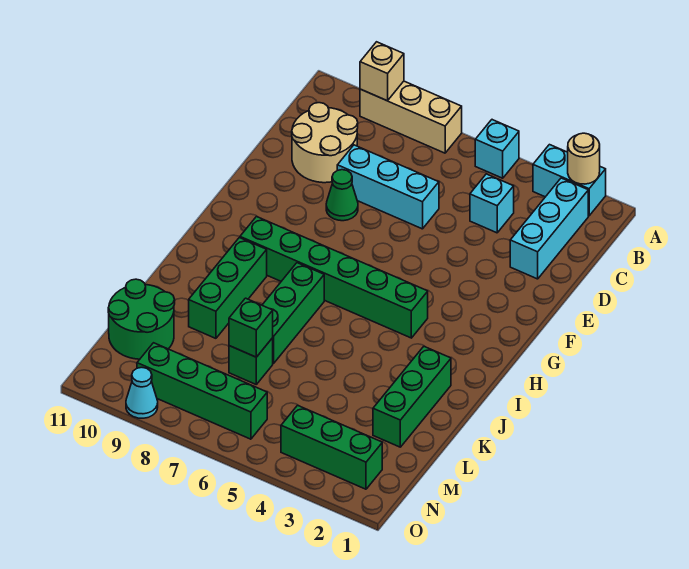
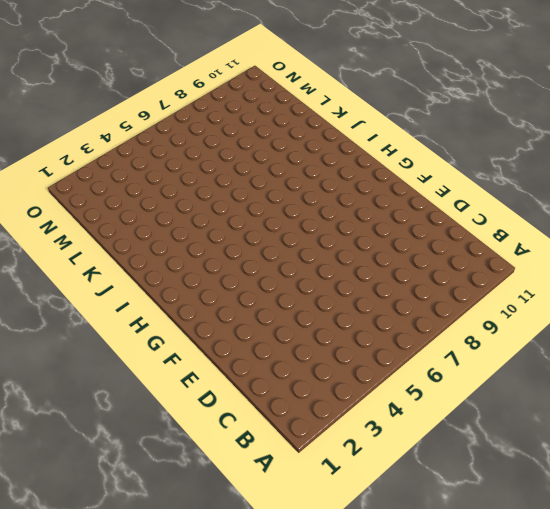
none -> cyan 1x2 brick [533,145,606,216]
none -> cyan 1x1 brick [475,120,519,178]
none -> tan 1x3 brick [360,81,462,153]

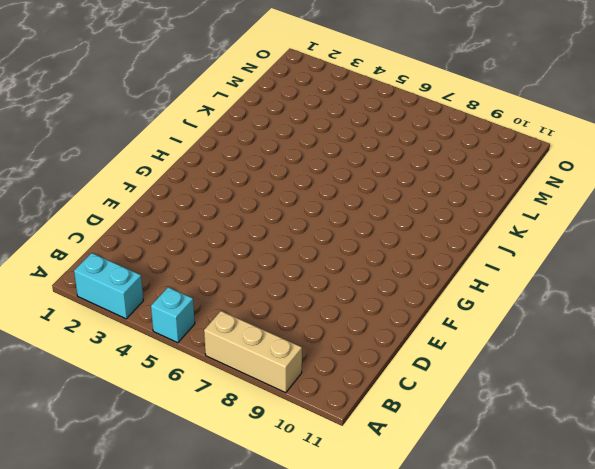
none -> cyan 1x3 brick [510,178,588,279]
none -> cyan 1x1 brick [470,174,514,233]
none -> tan 2x2 round brick [292,103,358,183]

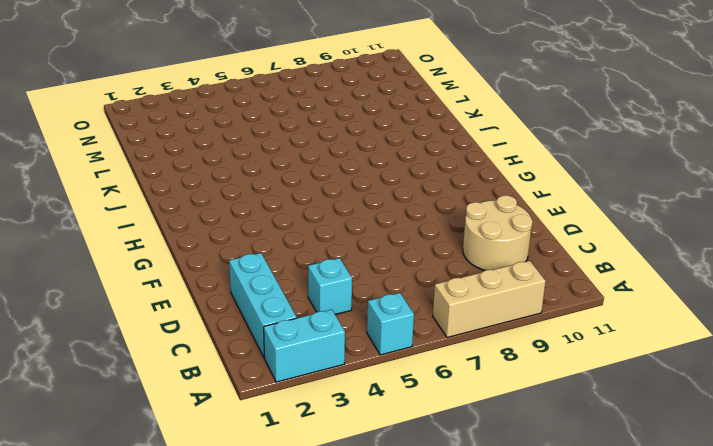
none -> cyan 1x3 brick [337,145,439,229]
none -> green 1x1 cone [326,170,358,221]
none -> green 1x6 brick [240,216,428,338]

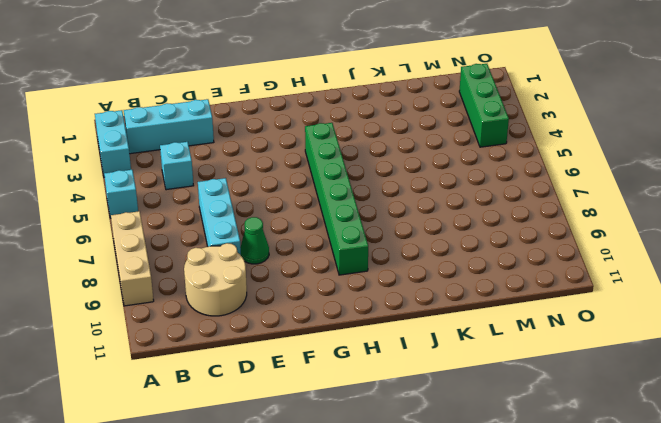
none -> green 1x3 brick [262,263,324,364]
none -> green 1x3 brick [189,238,267,338]
none -> green 1x3 brick [373,346,451,447]

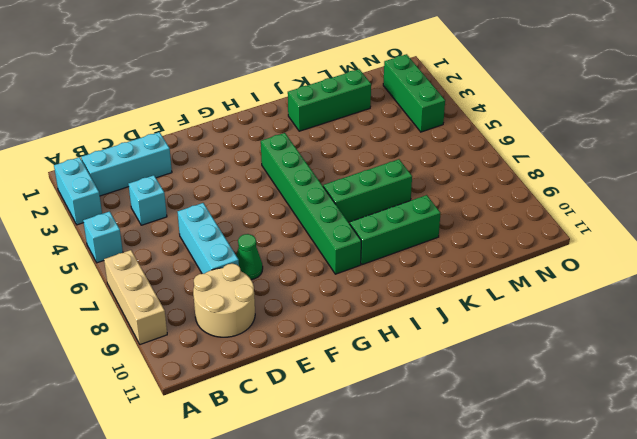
none -> green 1x1 brick [229,338,273,384]
none -> green 2x2 round brick [108,279,175,359]
none -> green 1x4 brick [137,343,267,439]

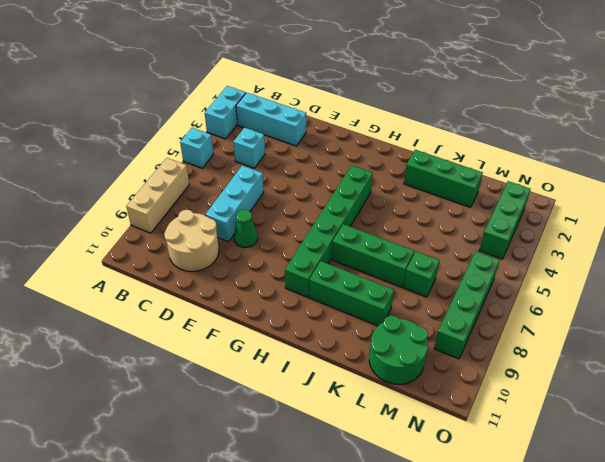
none -> cyan 1x1 cone [126,368,158,418]
none -> tan 1x1 round brick [568,133,600,184]
none -> tan 1x1 brick [360,42,404,101]

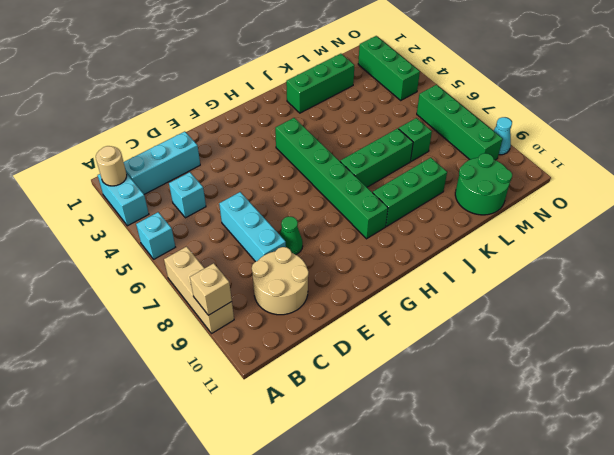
none -> green 1x1 brick [229,298,273,357]

